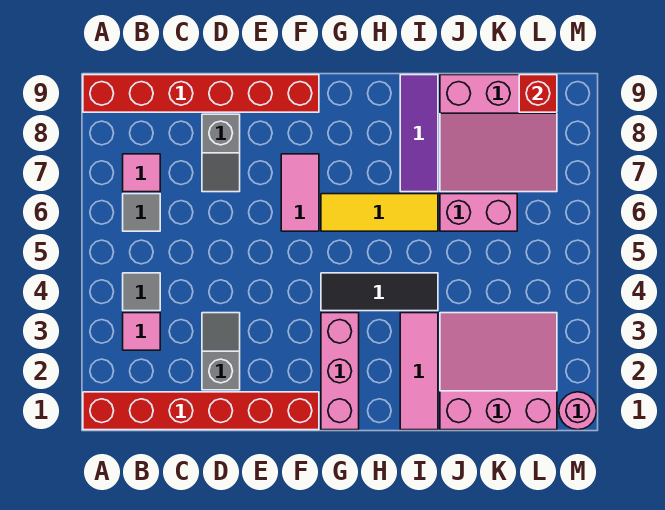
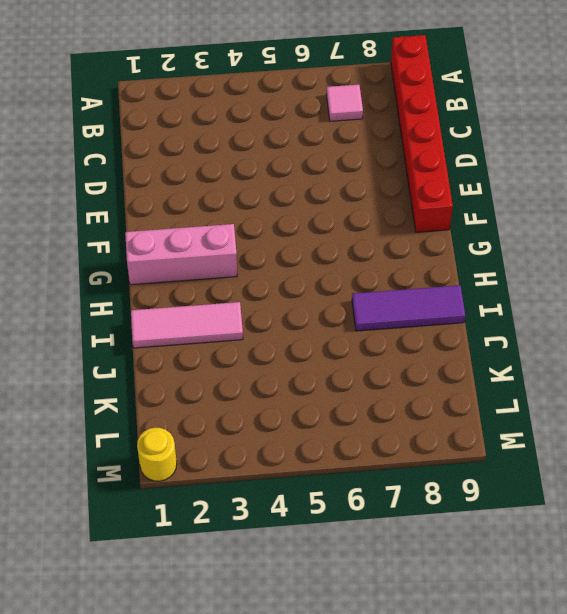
yellow 1x1 round brick [137,428,177,481] -> pink 1x1 round brick [559,392,597,430]
none -> red 1x6 brick [83,392,319,430]
none -> pink 1x1 tile [123,313,160,350]
none -> grey 1x1 tile [123,273,160,311]

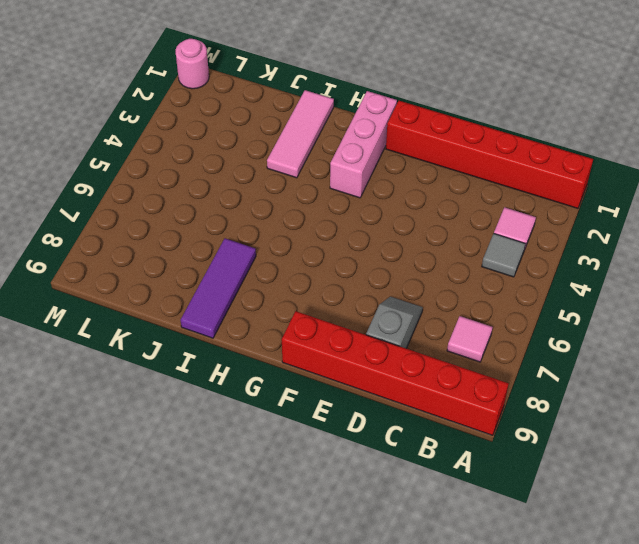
none -> grey 1x1 tile [123,194,160,231]
none -> grey 1x2 slope [202,313,240,390]
none -> pink 1x2 tile [281,154,319,231]

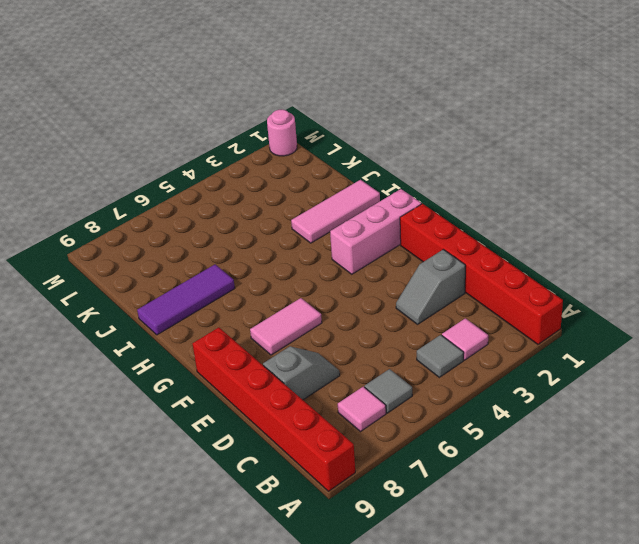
none -> black 1x3 tile [321,273,438,311]
none -> yellow 1x3 tile [321,194,438,231]
none -> pink 3x3 slope [440,313,557,430]

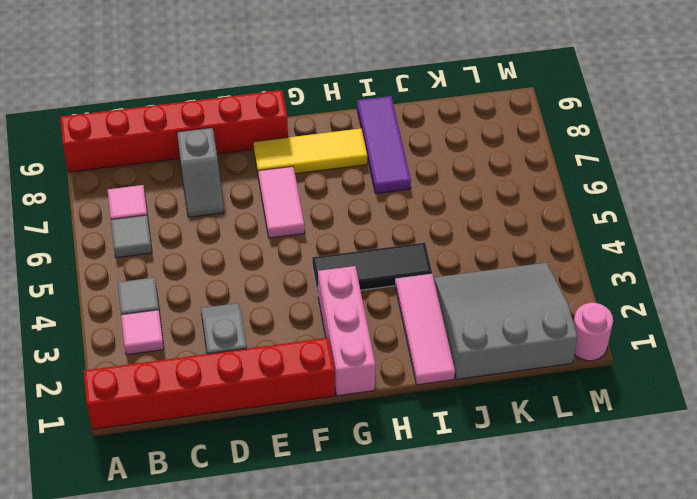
yellow 1x3 tile [253,129,367,174] -> yellow 1x3 tile moved to [321,194,438,231]
grey 3x3 slope [434,263,578,379] -> pink 3x3 slope [440,313,557,430]
none -> pink 1x2 brick [440,194,517,231]
none -> pink 3x3 slope [440,75,557,192]
none -> red 1x1 brick [519,75,557,112]

